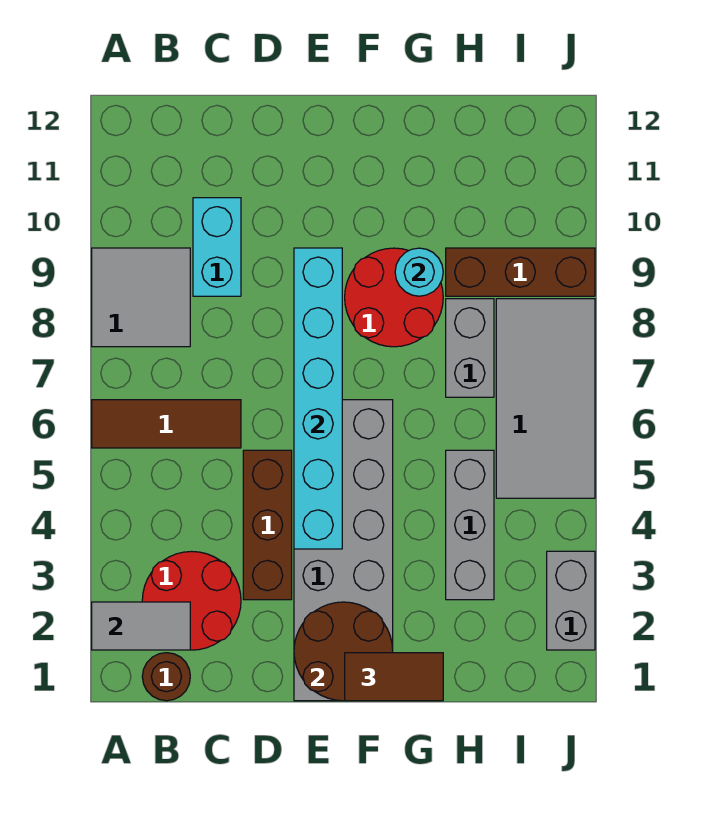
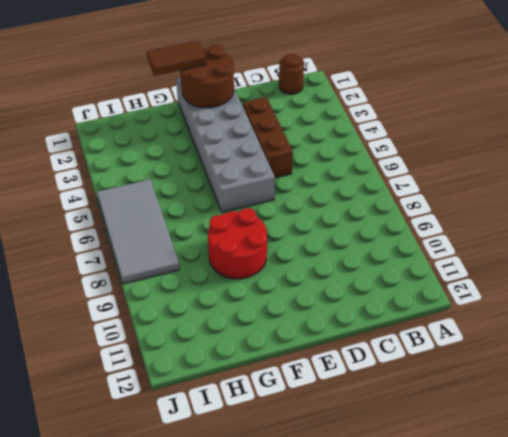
none -> brown 1x3 tile [92,400,241,448]
none -> grey 2x2 tile [92,248,190,347]
none -> red 2x2 round brick [142,551,241,650]

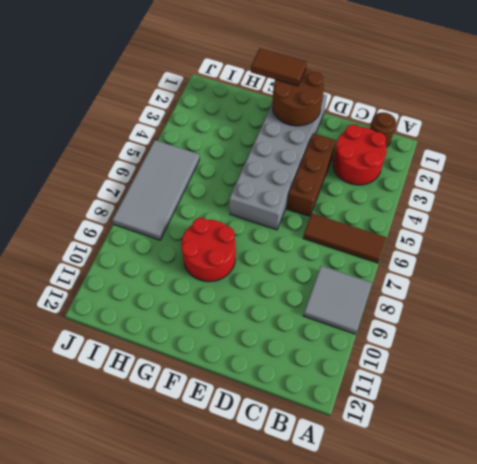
none -> cyan 1x2 brick [193,198,241,296]
none -> grey 1x3 brick [446,450,494,600]
none -> grey 1x2 brick [446,299,494,397]

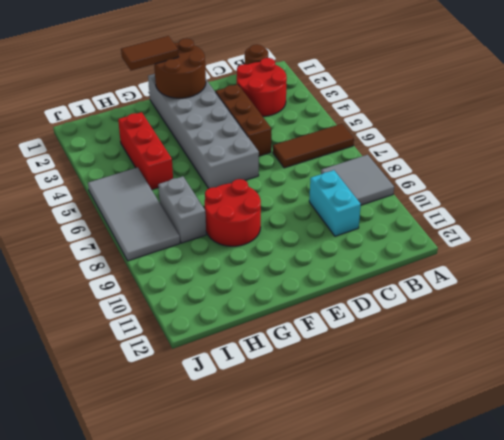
red 1x3 brick [118,112,173,190] -> grey 1x3 brick [446,450,494,600]
none -> brown 1x3 brick [446,248,595,296]
none -> grey 1x2 brick [547,551,595,650]
none -> grey 1x2 tile [92,602,190,650]

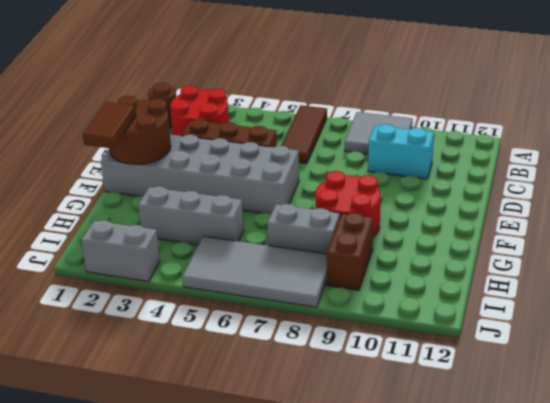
brown 1x2 brick [327,213,373,290] -> brown 1x3 brick [446,248,595,296]
none -> grey 1x2 tile [92,602,190,650]
none -> cyan 1x6 brick [294,248,342,549]
none -> cyan 1x1 round brick [395,248,443,296]

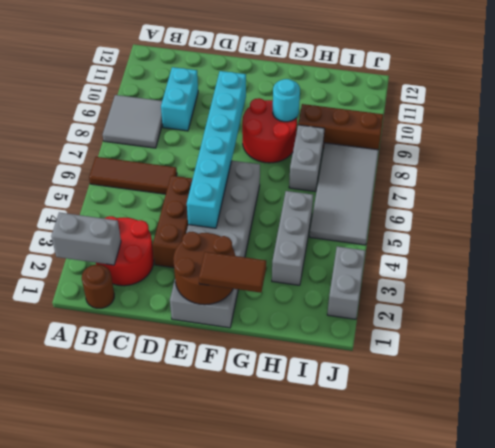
grey 1x2 brick [51,212,121,265] -> grey 1x2 tile [92,602,190,650]

